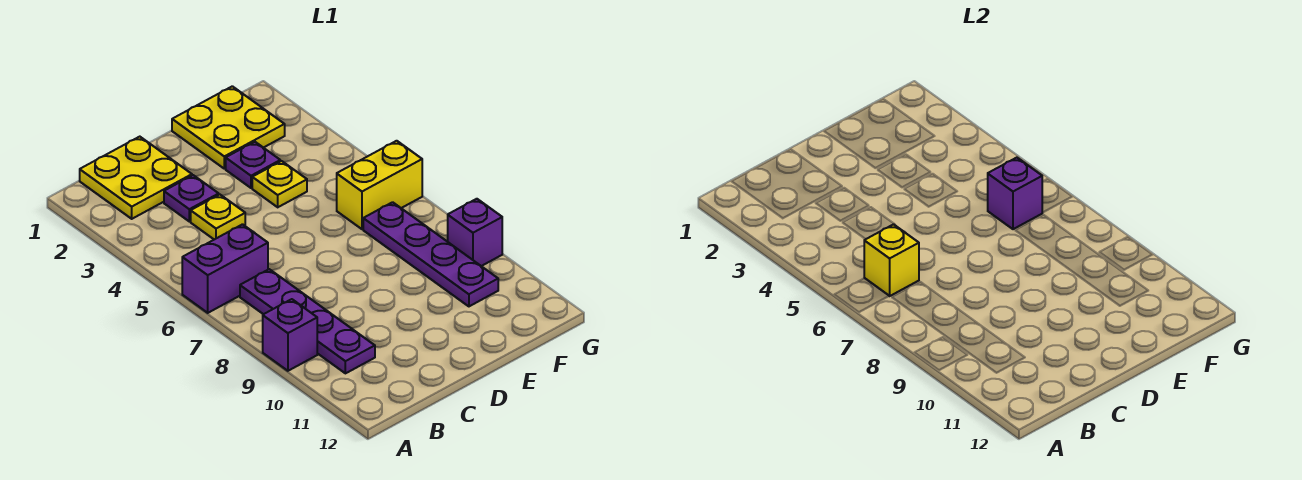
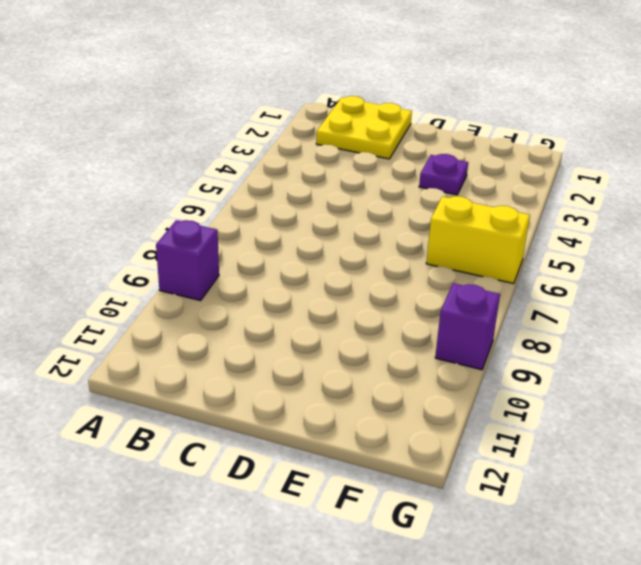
none -> purple 1x2 brick [182,224,268,313]
none -> purple 1x4 plate [240,269,375,373]
none -> purple 1x1 plate [164,175,219,221]

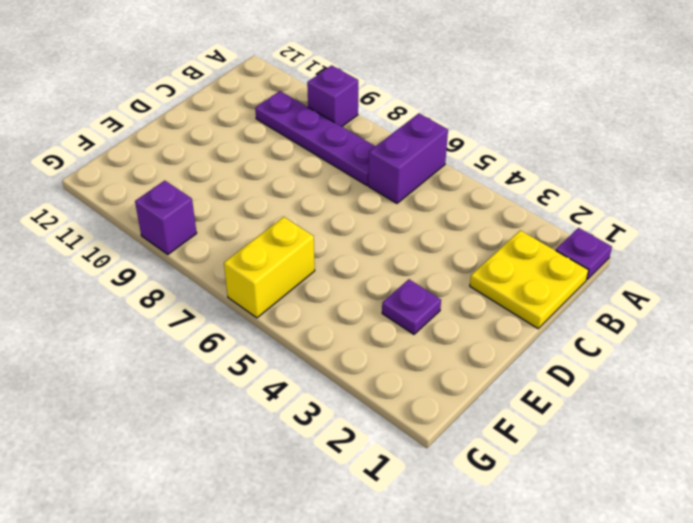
purple 1x1 plate [556,228,612,279] -> purple 1x1 plate moved to [164,175,219,221]
none -> yellow 1x1 plate [191,195,245,240]
none -> yellow 2x2 plate [172,86,285,169]
none -> yellow 1x1 plate [252,161,307,207]

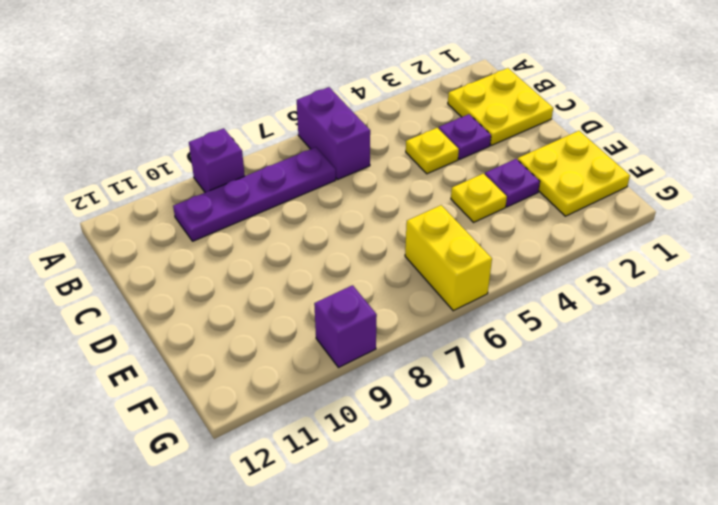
none -> purple 1x4 plate [363,202,498,306]
none -> yellow 1x1 brick [864,224,919,296]
none -> purple 1x1 brick [988,158,1042,229]

